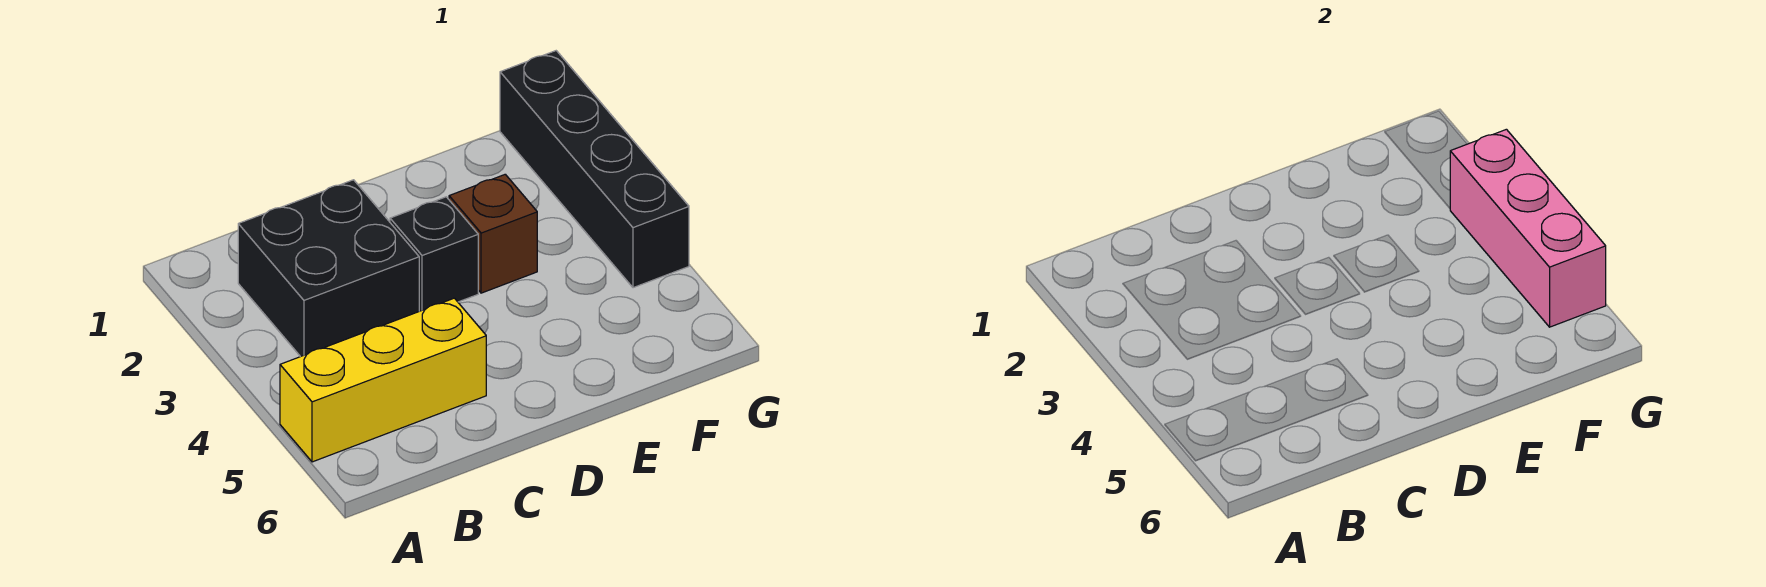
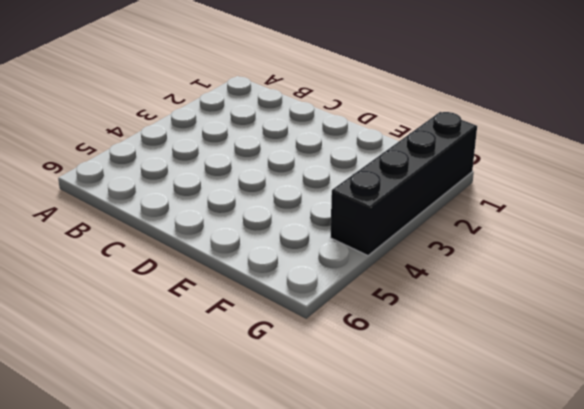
none -> yellow 1x3 brick [280,298,486,462]
none -> black 2x2 brick [238,180,419,357]

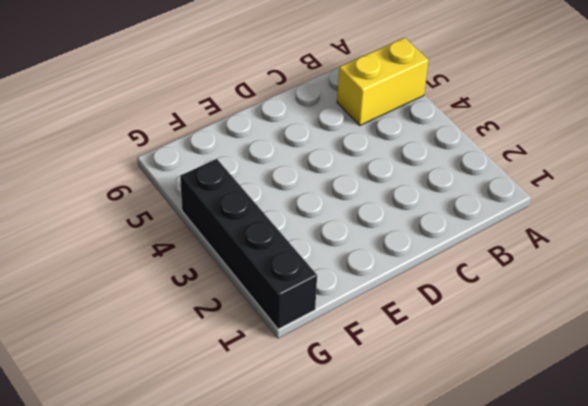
yellow 1x2 brick [337,38,429,125] -> yellow 1x3 brick [280,298,486,462]
none -> black 2x2 brick [238,180,419,357]
none -> black 1x1 brick [390,197,478,311]

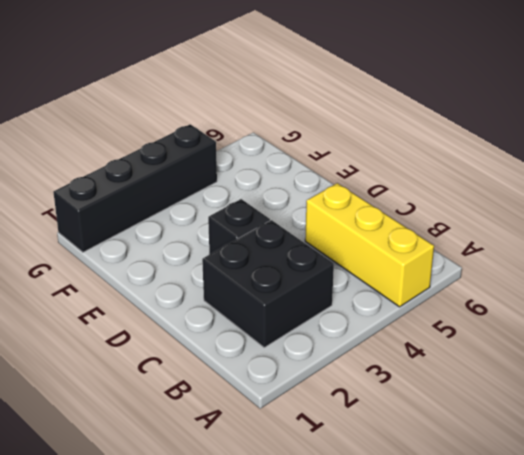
none -> brown 1x1 brick [449,174,537,293]
none -> pink 1x3 brick [1450,129,1606,327]

